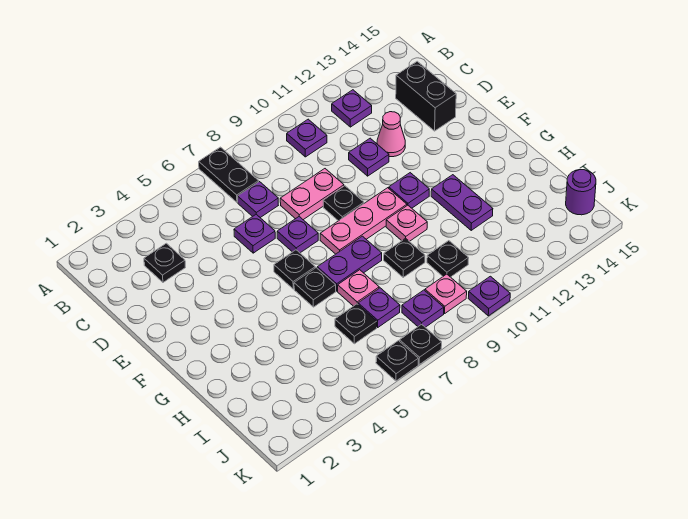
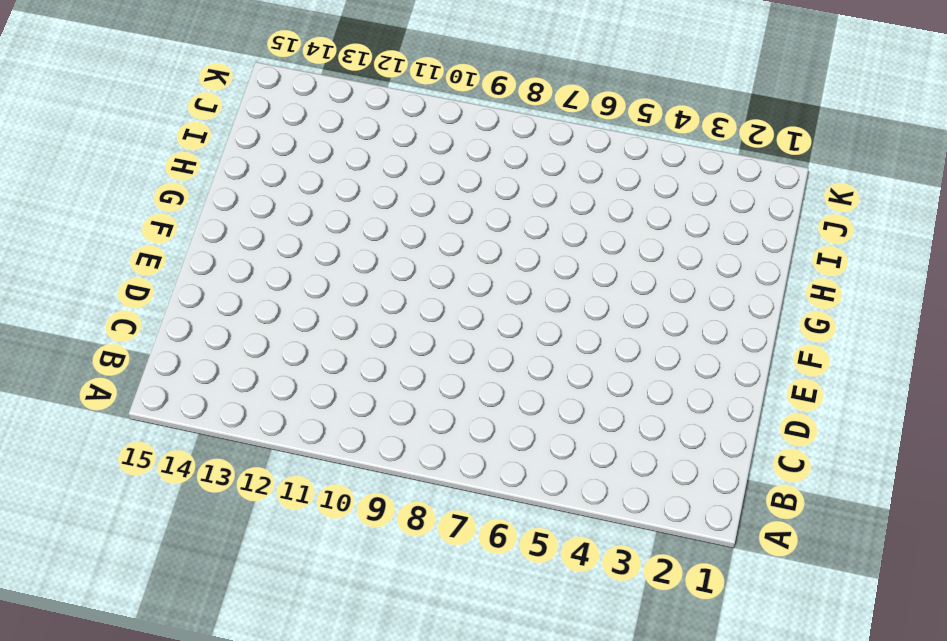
none -> black 1x2 plate [199,147,259,202]
none -> purple 1x1 plate [287,119,327,157]
none -> purple 1x1 plate [332,90,372,127]
none -> black 1x1 plate [144,243,185,282]

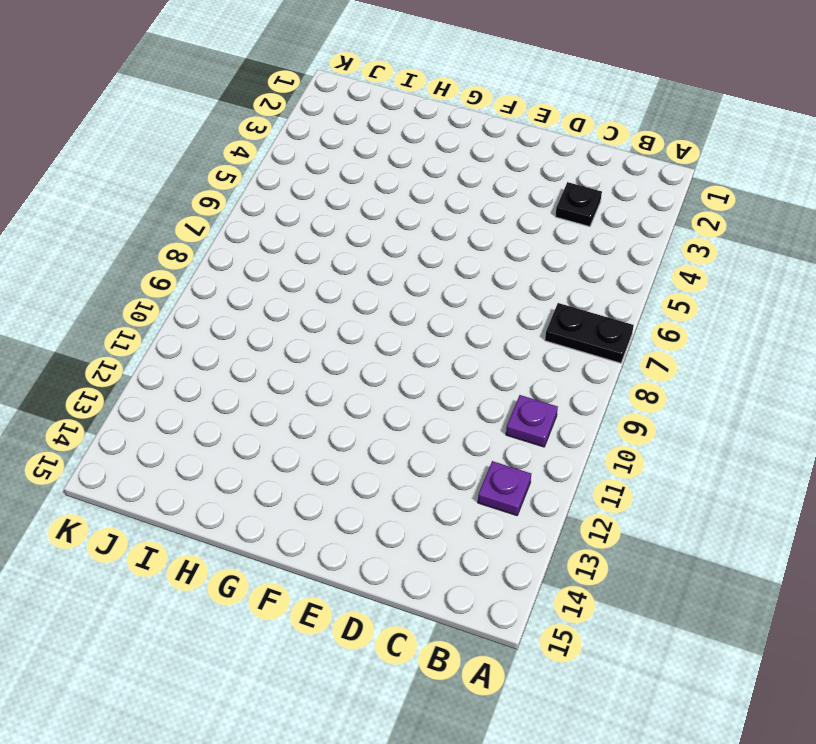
none -> purple 1x1 plate [238,182,278,218]
none -> black 1x2 brick [396,61,456,131]
none -> purple 1x1 plate [234,214,275,253]
none -> pink 1x2 plate [280,169,344,220]

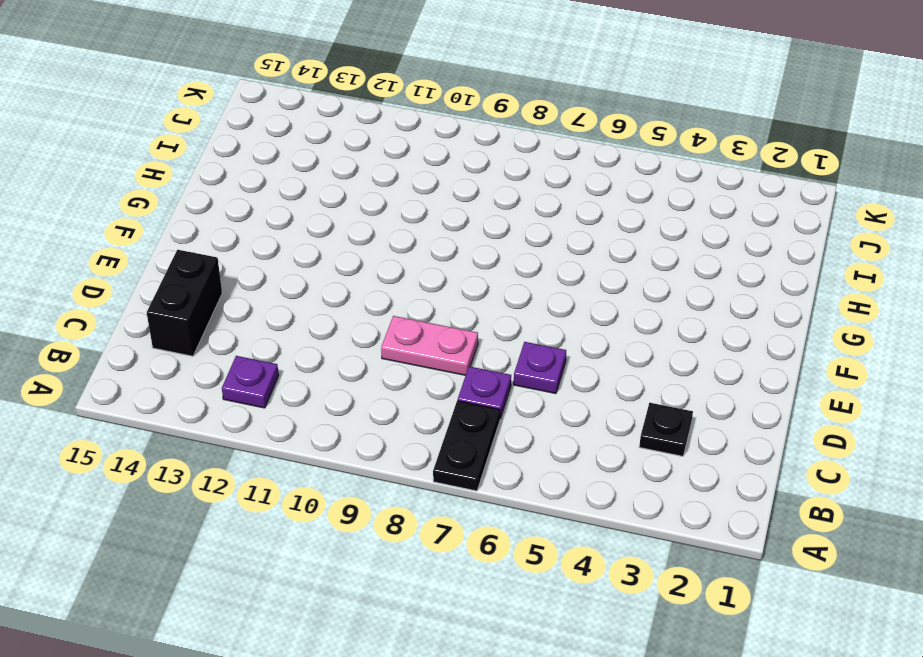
none -> purple 1x1 plate [287,119,327,157]
none -> purple 1x1 plate [349,138,389,176]
none -> pink 1x1 cone [377,112,405,157]
none -> purple 1x1 plate [277,217,318,253]

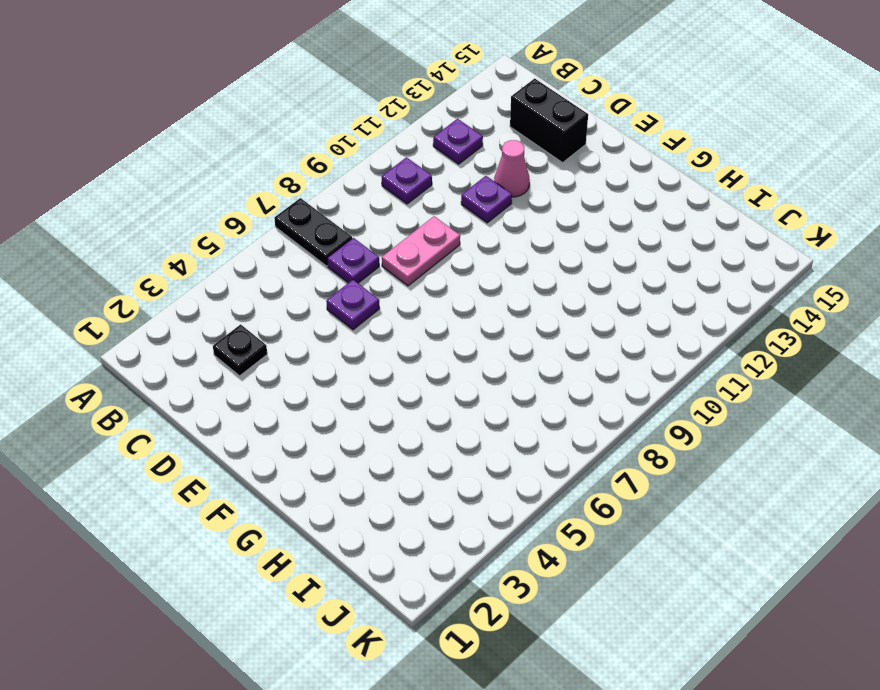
none -> purple 1x1 plate [277,217,318,253]
none -> black 1x1 plate [323,186,364,221]
none -> black 1x1 plate [274,250,315,289]
none -> pink 1x3 plate [320,188,407,254]

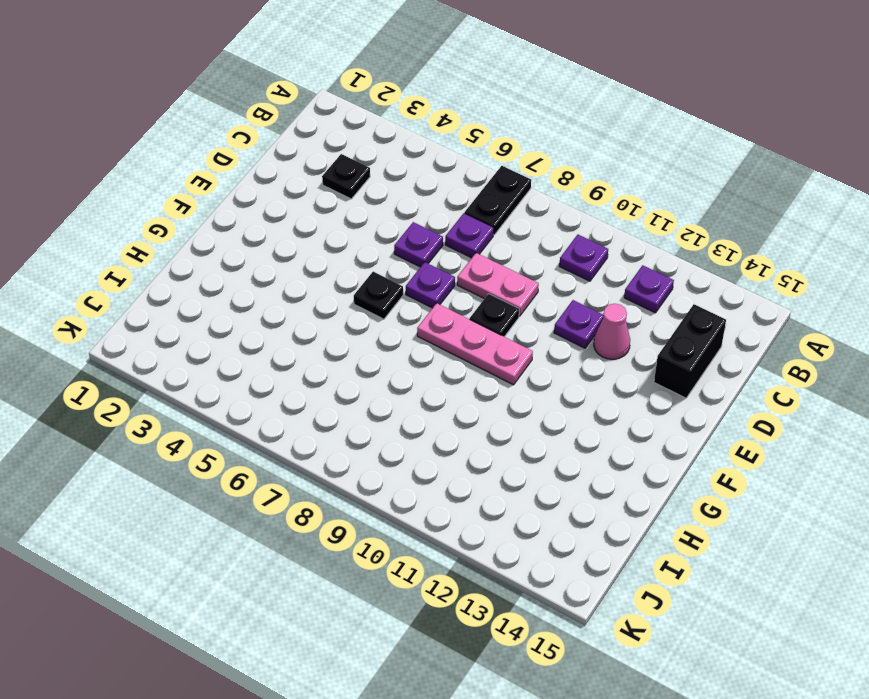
none -> purple 1x1 plate [389,173,429,208]
none -> black 1x1 plate [294,268,336,307]
none -> purple 1x2 plate [317,236,382,291]
none -> pink 1x1 plate [386,205,427,241]

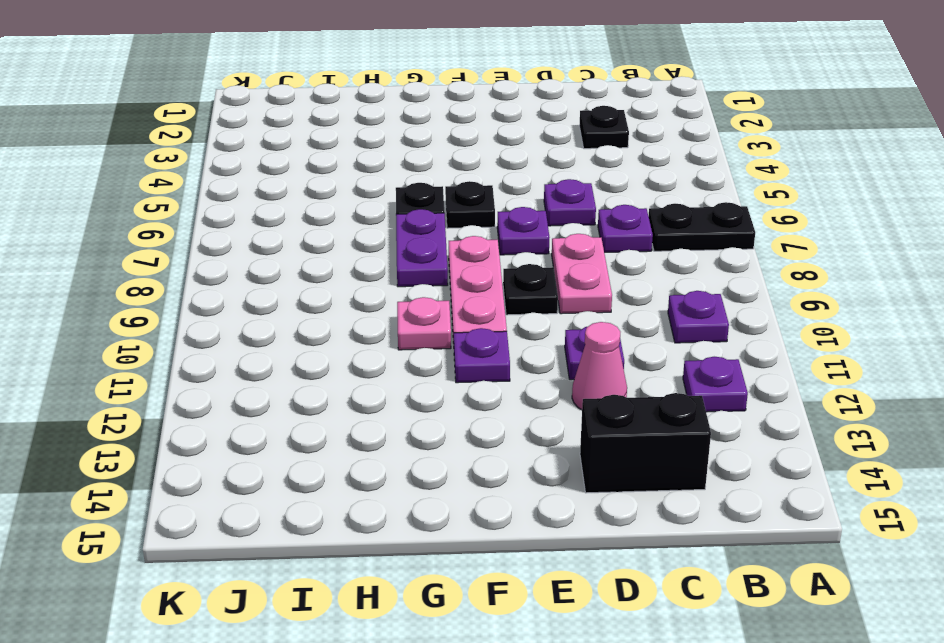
none -> purple 1x2 plate [431,175,493,230]
none -> pink 1x1 plate [338,270,379,306]
none -> black 1x1 plate [384,238,425,277]
none -> black 1x1 plate [335,304,377,344]

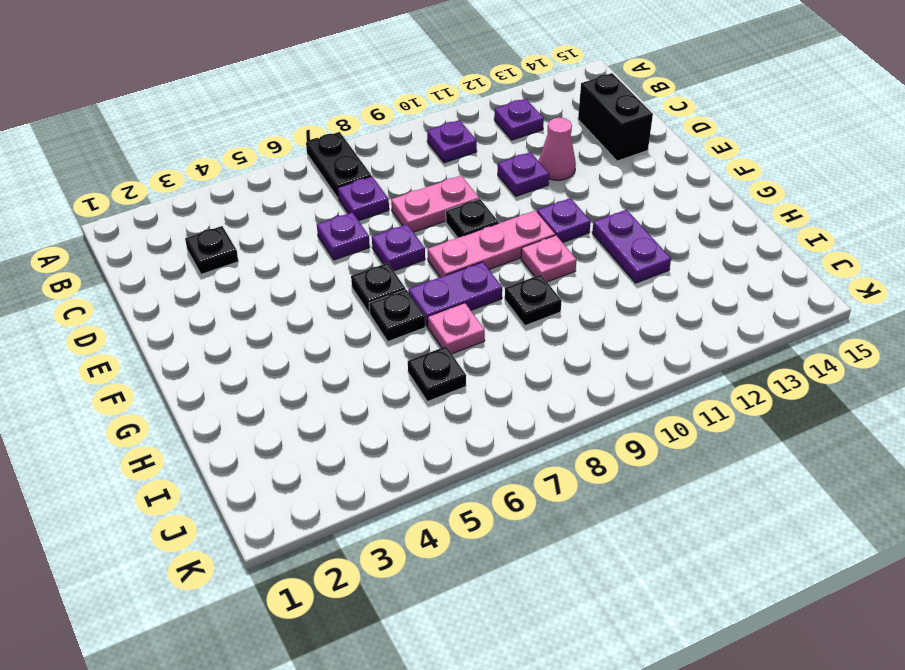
none -> purple 1x1 plate [358,288,400,327]
none -> black 1x1 plate [427,241,469,277]
none -> purple 1x1 plate [402,290,444,327]
none -> pink 1x1 plate [425,274,467,314]

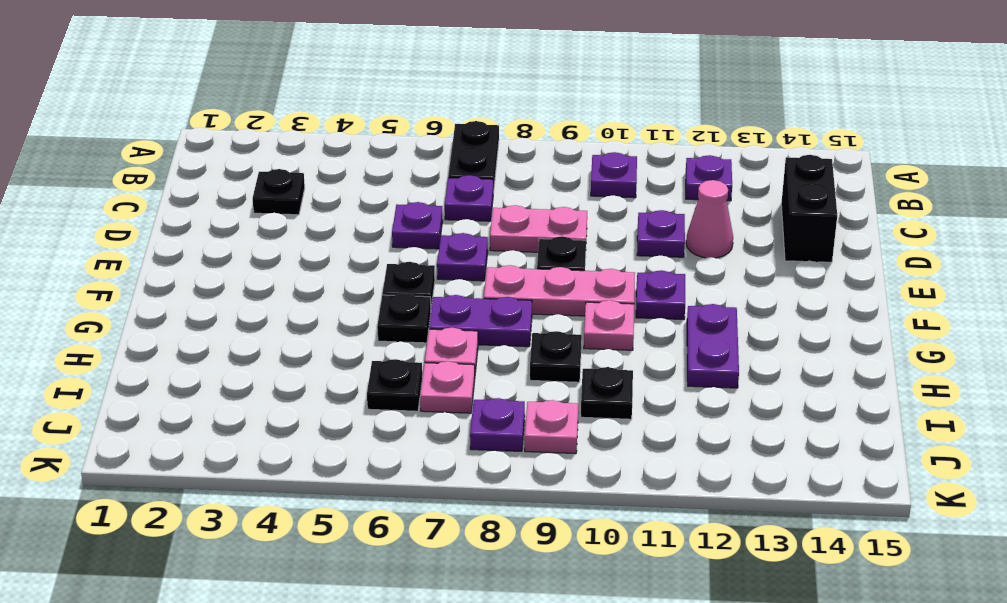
pink 1x1 plate [420,361,475,413] -> purple 1x1 plate [358,288,400,327]
none -> purple 1x1 round brick [566,170,596,215]
none -> black 1x1 plate [376,341,418,381]
none -> black 1x1 plate [400,324,442,364]
none -> purple 1x1 plate [468,276,510,316]

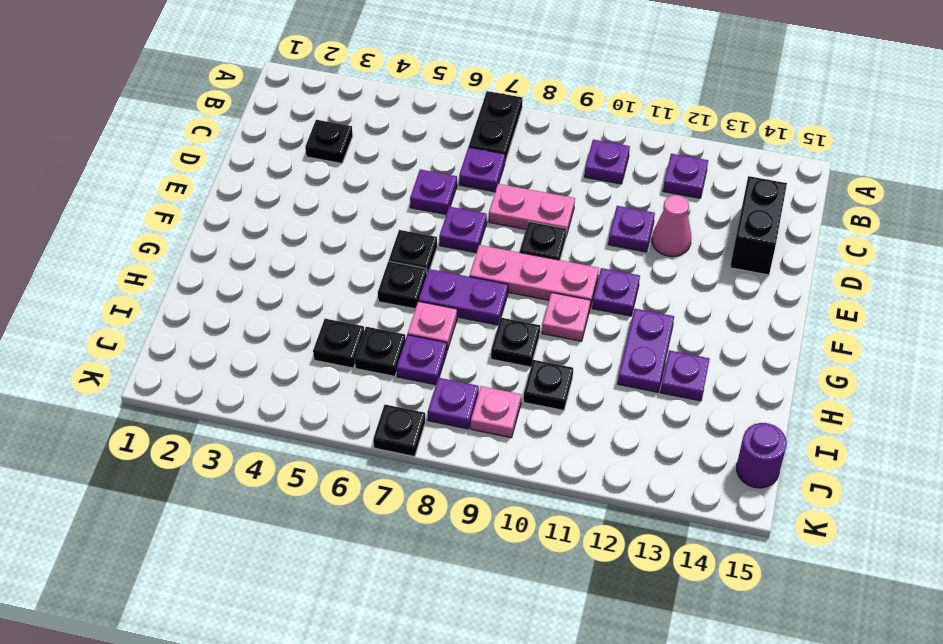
purple 1x1 plate [660,350,709,401] -> purple 1x1 plate moved to [468,276,510,316]
black 1x1 plate [313,319,364,368] -> black 1x1 plate moved to [376,341,418,381]

